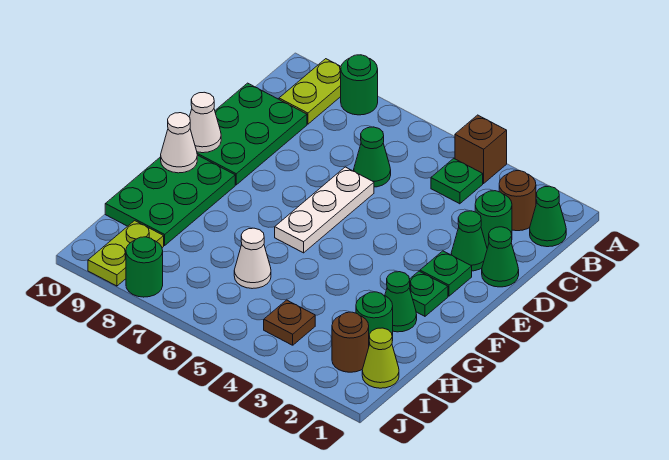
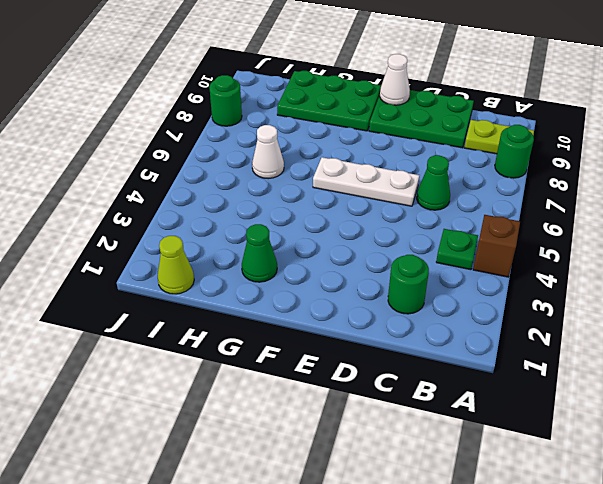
none -> green 1x1 cone [530,186,566,247]
none -> brown 1x1 round brick [499,171,536,231]
none -> green 1x1 cone [482,227,519,287]

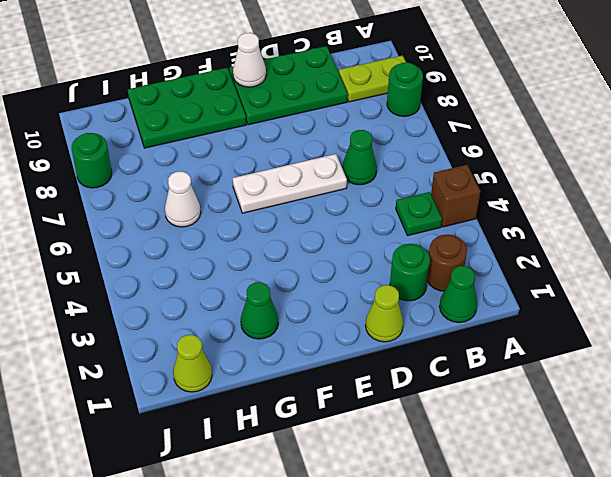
lime 1x1 cone [365,285,403,342] -> green 1x1 cone [482,227,519,287]
none -> green 1x1 cone [451,211,487,271]
none -> green 1x1 plate [420,251,472,296]
none -> green 1x1 plate [409,271,448,316]

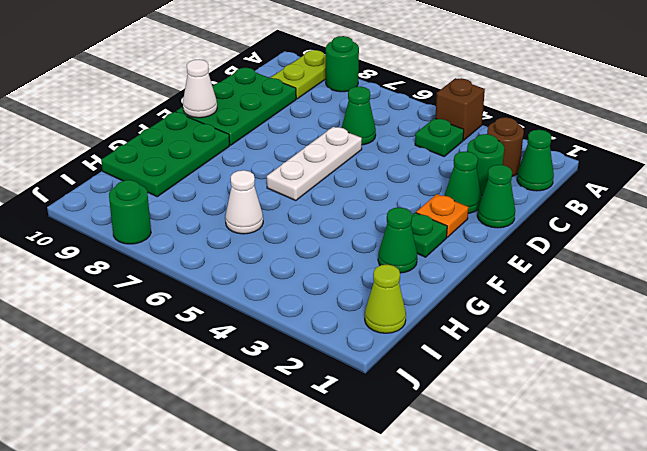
orange 1x1 plate [416,194,469,237] -> green 1x1 plate [420,251,472,296]
none -> green 1x1 round brick [356,292,393,345]
none -> brown 1x1 round brick [332,312,369,372]
none -> brown 1x1 plate [264,300,315,345]

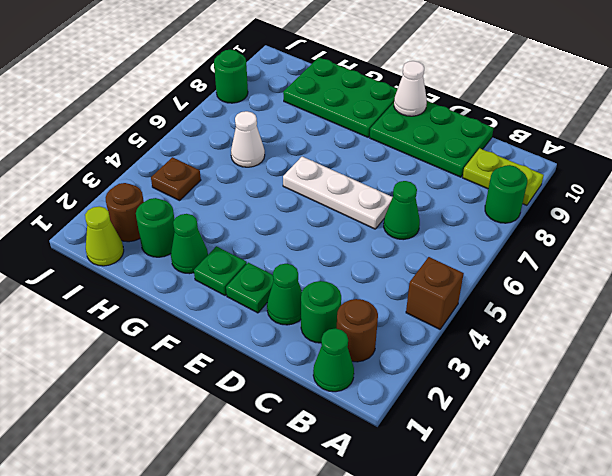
none -> green 1x1 plate [431,158,483,204]
none -> green 1x1 cone [482,227,519,287]
none -> lime 1x2 plate [88,221,164,286]

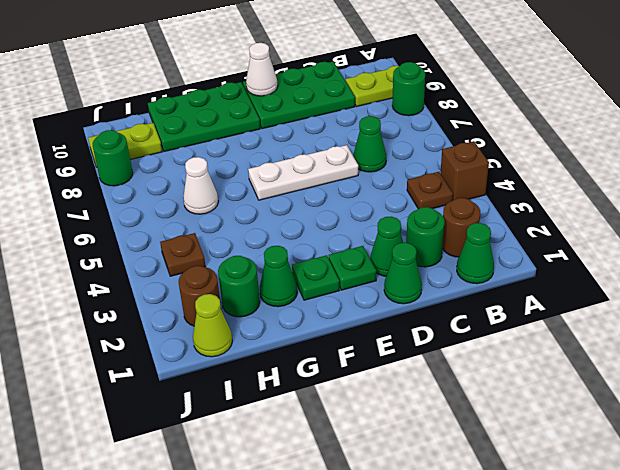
brown 1x1 plate [407,172,453,209] -> green 1x1 plate [431,158,483,204]
none -> white 1x1 cone [161,113,197,173]

